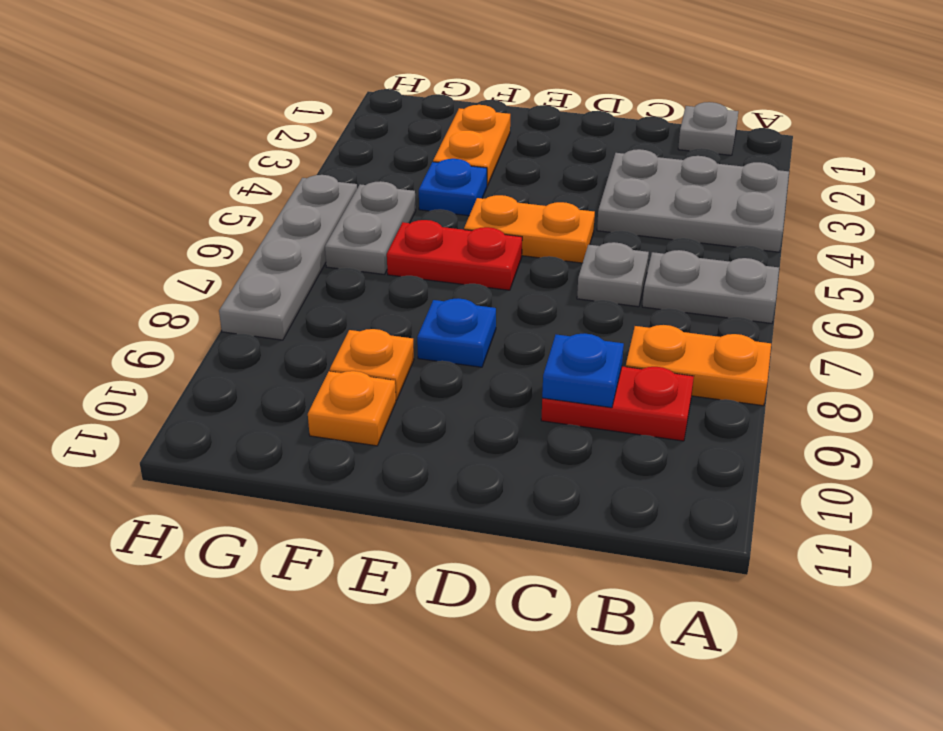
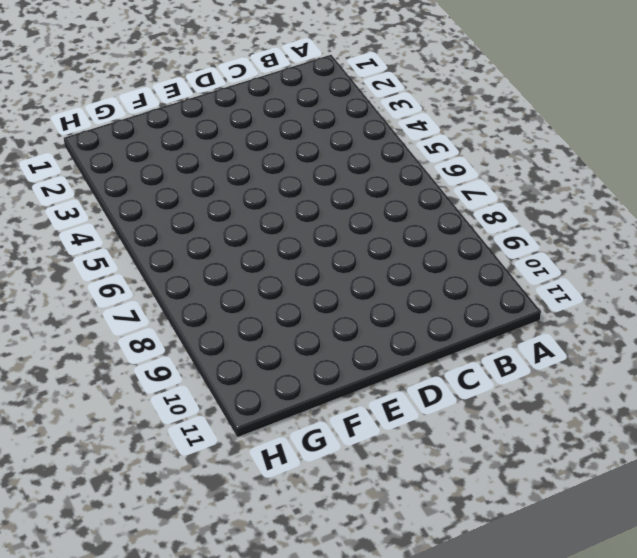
none -> grey 2x3 plate [597,149,789,252]
none -> grey 1x2 plate [642,250,779,323]
none -> orange 1x2 plate [626,325,771,406]

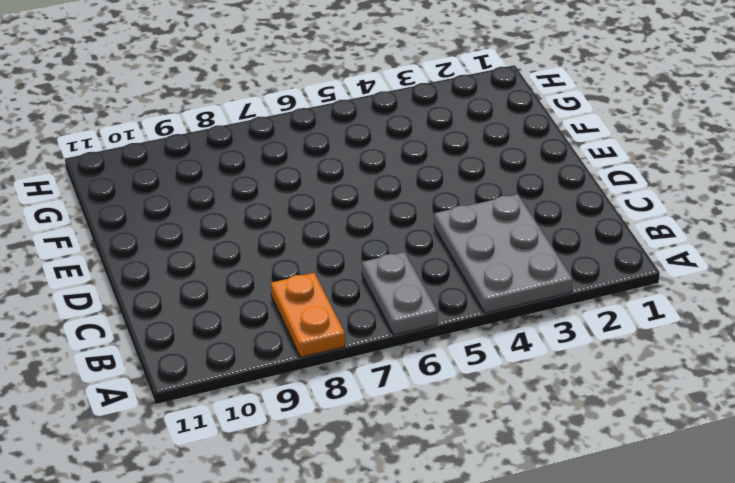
none -> grey 1x1 plate [678,102,738,155]
none -> red 1x2 plate [541,366,694,441]
none -> grey 1x1 plate [577,242,649,307]

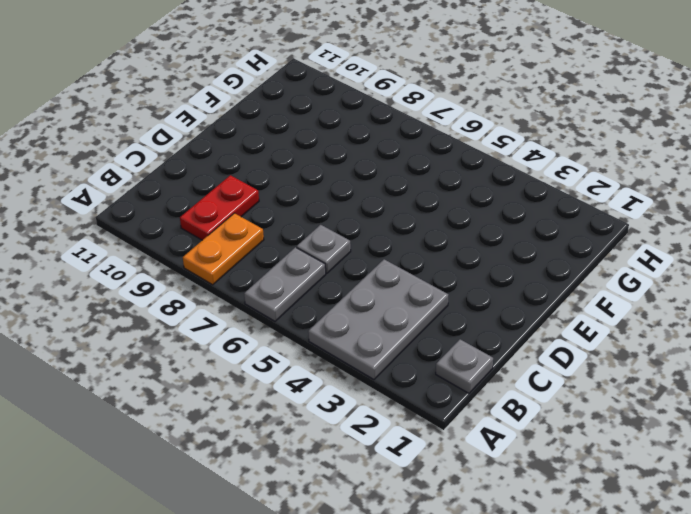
none -> orange 1x2 plate [464,195,595,263]
none -> red 1x2 plate [387,220,522,290]
none -> blue 1x1 plate [417,298,496,367]

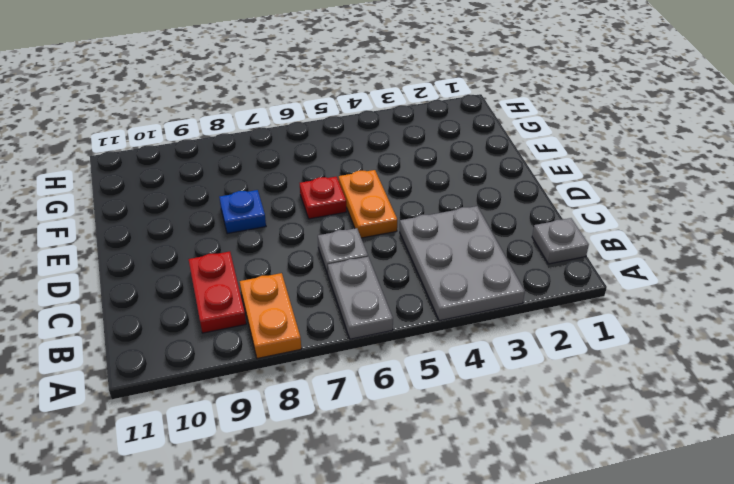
red 1x1 plate [300,177,346,219] -> red 1x2 plate [387,220,522,290]
none -> orange 1x2 plate [433,105,510,186]
none -> blue 1x1 plate [419,159,487,216]
none -> orange 1x1 plate [330,329,414,400]

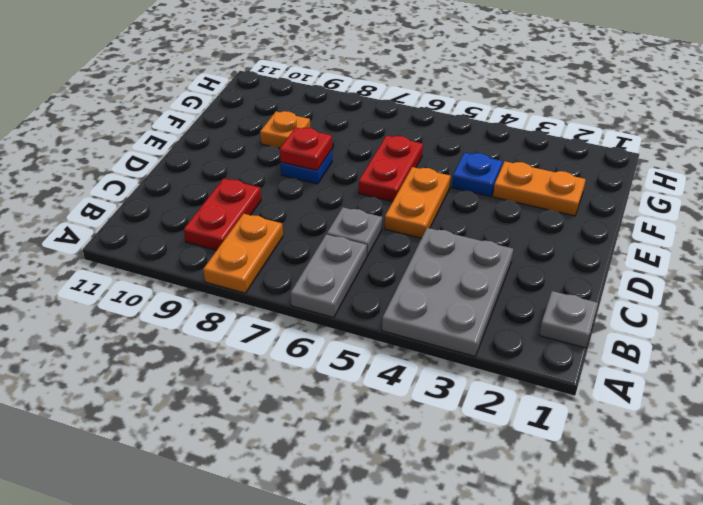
red 1x1 plate [280,127,332,170] -> none
none -> orange 1x1 plate [308,371,396,446]
none -> grey 1x2 plate [325,181,416,274]
none -> grey 1x4 plate [219,175,357,340]

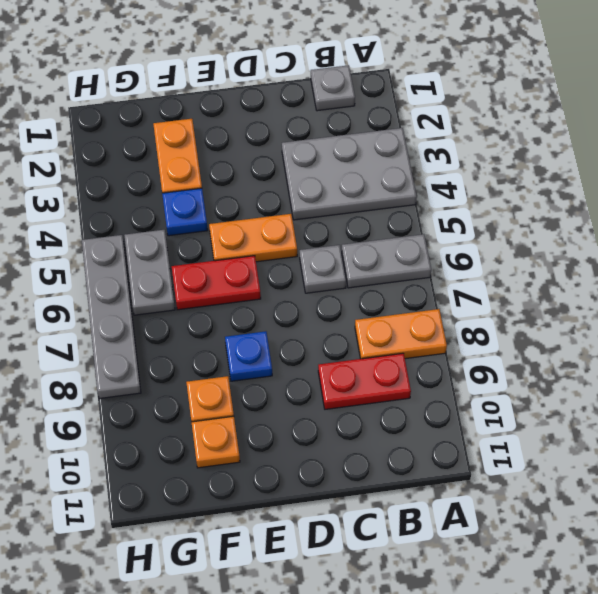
none -> blue 1x1 plate [542,333,624,408]

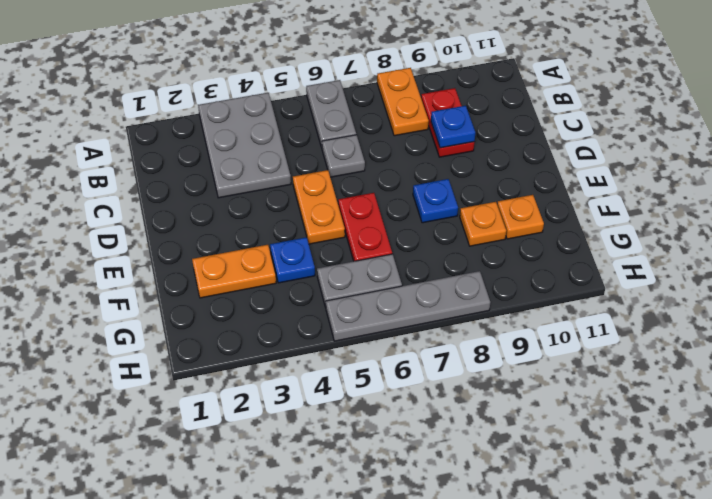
none -> grey 1x1 plate [678,102,738,155]

